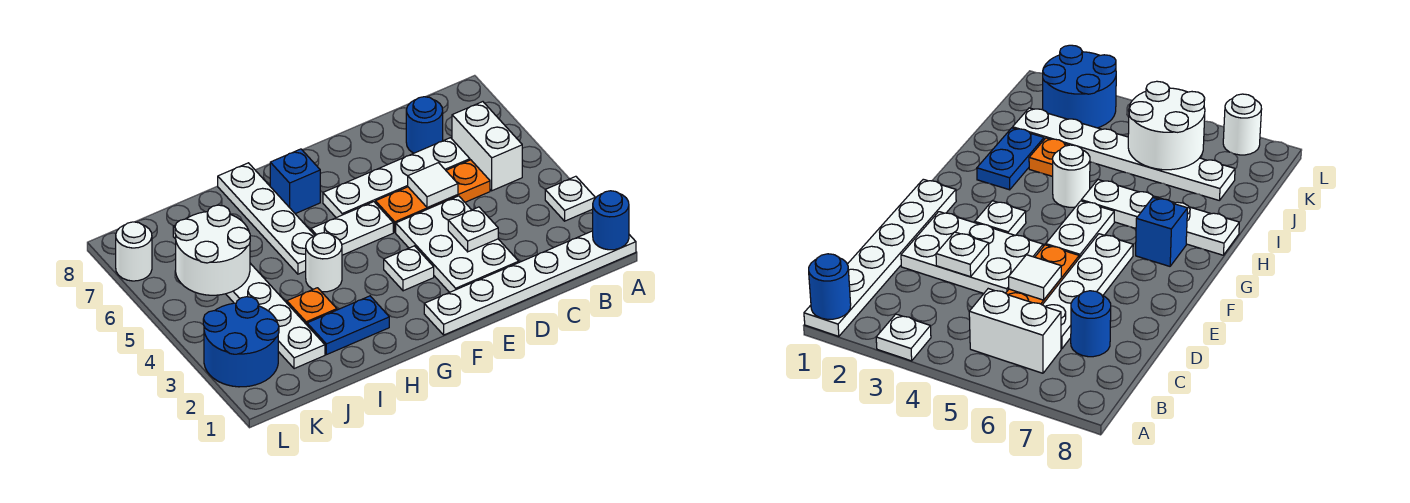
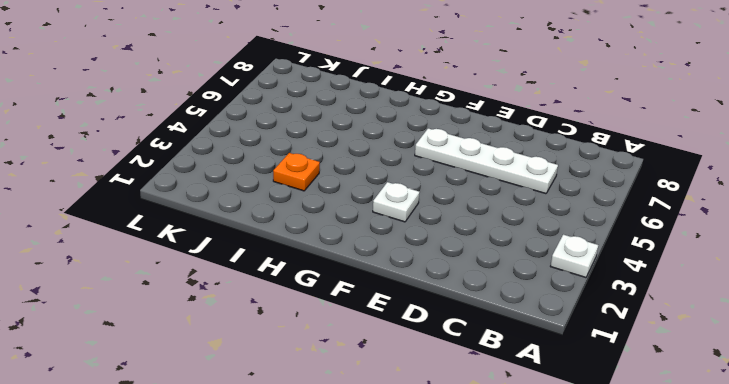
none -> white 1x6 plate [424,231,636,335]
none -> white 1x2 brick [452,102,522,191]
none -> orange 1x3 plate [375,160,490,232]

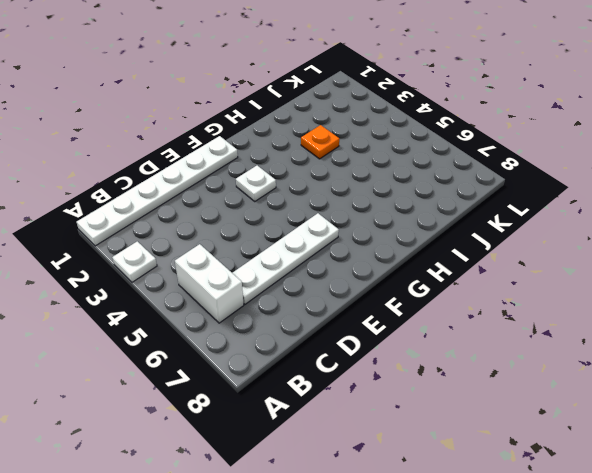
none -> orange 1x3 plate [375,160,490,232]
none -> blue 1x1 round brick [406,97,443,153]
none -> white 2x3 plate [396,196,519,292]

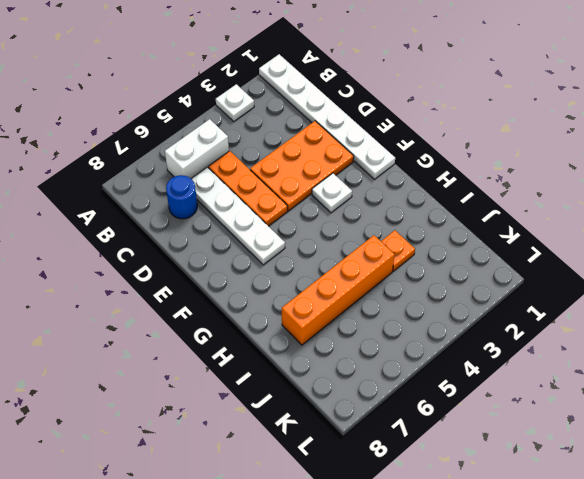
orange 2x3 plate [250,121,354,211] -> white 2x3 plate [396,196,519,292]
orange 1x4 brick [282,235,395,345] -> none
none -> white 1x2 plate [311,202,393,255]
none -> blue 1x1 brick [270,149,320,214]
none -> blue 1x2 plate [307,296,389,355]

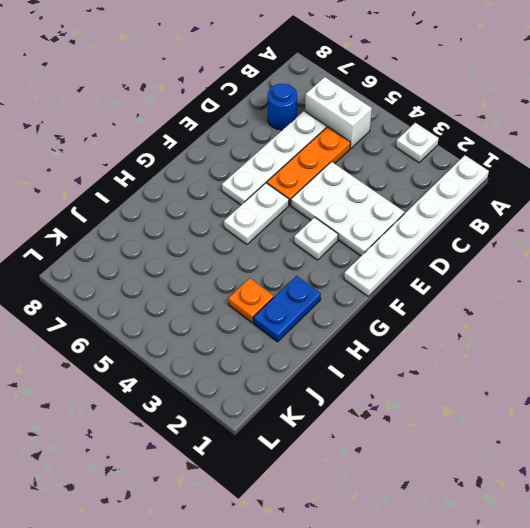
none -> blue 1x1 brick [270,149,320,214]
none -> white 1x1 round brick [306,233,342,292]
none -> white 1x4 plate [218,163,315,274]

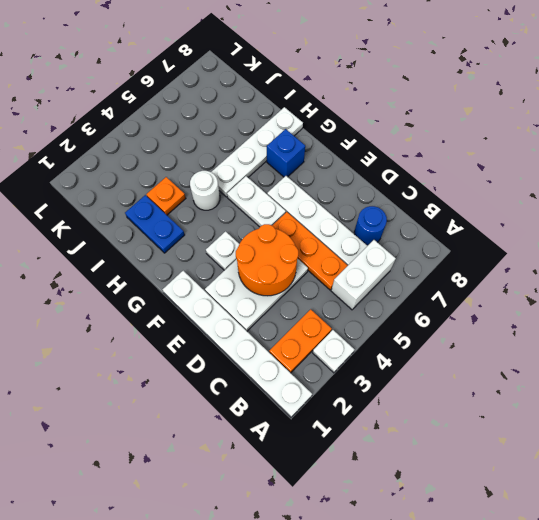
orange 1x2 plate [269,309,332,373] -> none
orange 2x2 round brick [236,224,298,296] -> white 1x1 plate [448,207,498,252]
none -> white 1x6 plate [173,225,325,369]
none -> blue 2x2 round brick [203,297,279,387]
none -> white 1x1 round brick [116,222,152,281]

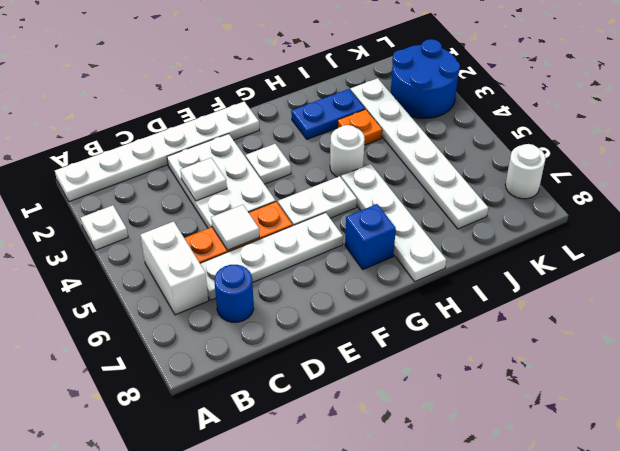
none -> blue 1x1 round brick [593,191,629,250]
none -> white 2x2 round brick [175,205,250,295]

